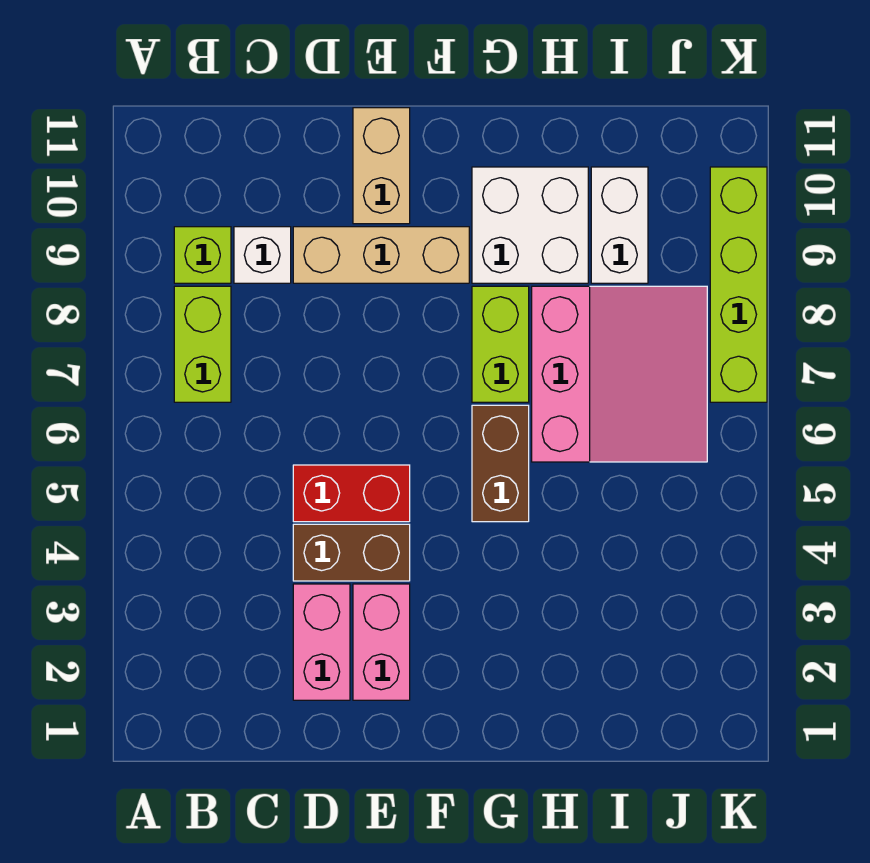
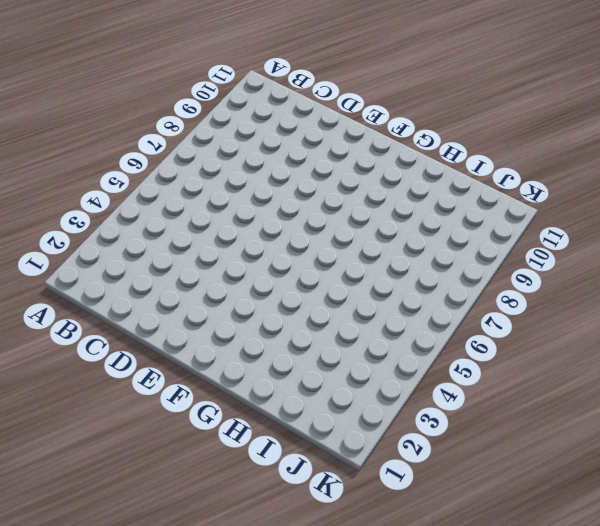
none -> lime 1x2 brick [174,286,231,402]
none -> lime 1x1 brick [174,227,231,283]
none -> white 1x1 brick [234,227,291,283]

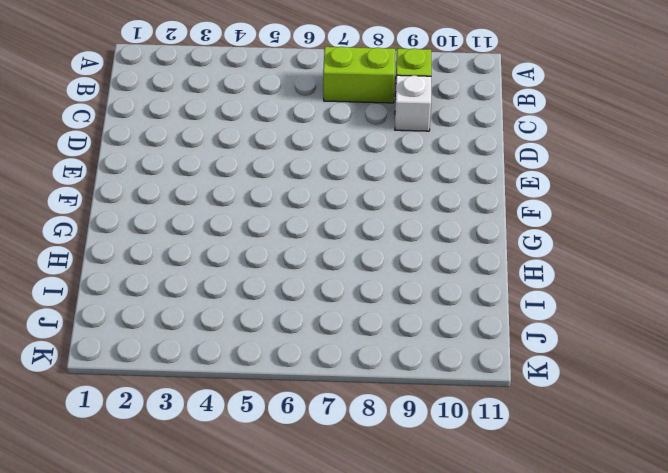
none -> pink 1x2 brick [293,584,350,700]
none -> brown 1x2 brick [293,524,410,581]
none -> red 1x2 brick [293,465,410,522]

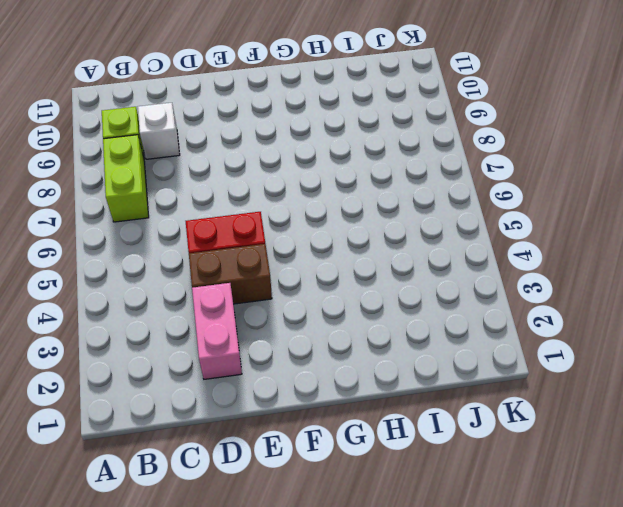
none -> tan 1x3 brick [293,227,469,283]
none -> pink 1x2 brick [353,584,410,700]
none -> tan 1x2 brick [353,108,410,224]

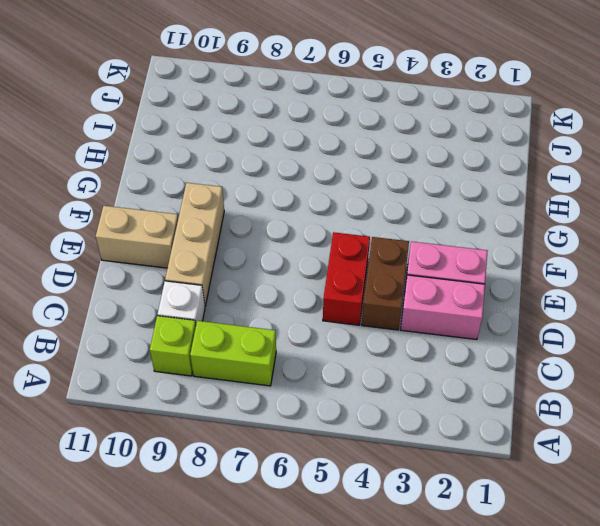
none -> brown 1x2 brick [472,405,529,522]
none -> lime 1x2 brick [472,286,529,402]
none -> white 2x2 brick [472,167,588,283]

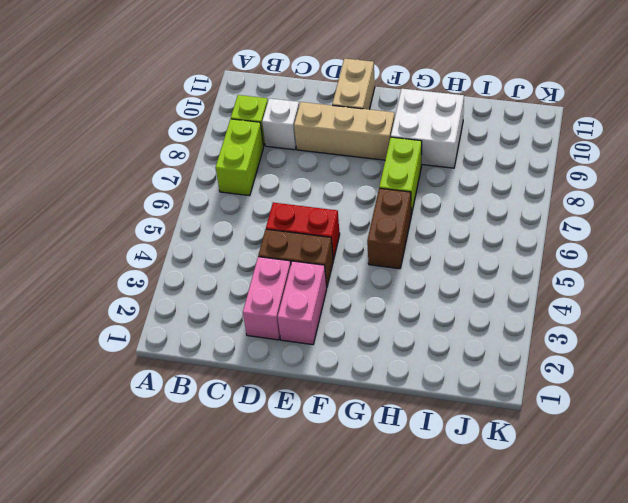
none -> pink 3x3 slope [532,286,707,462]
none -> white 1x2 brick [591,167,648,283]
none -> lime 1x4 brick [710,167,767,402]

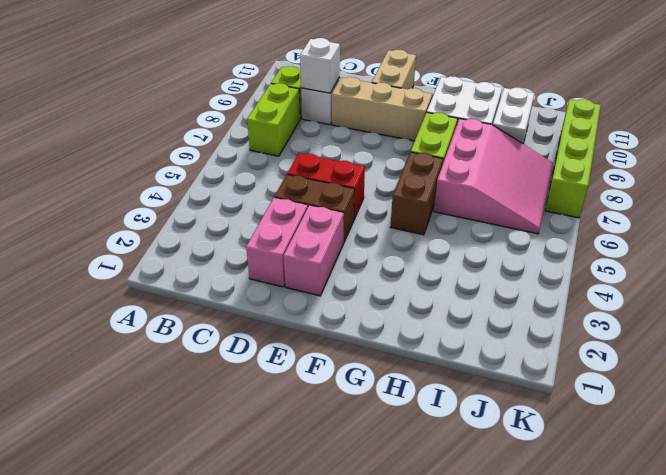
white 1x1 brick [300,38,340,93] -> none

